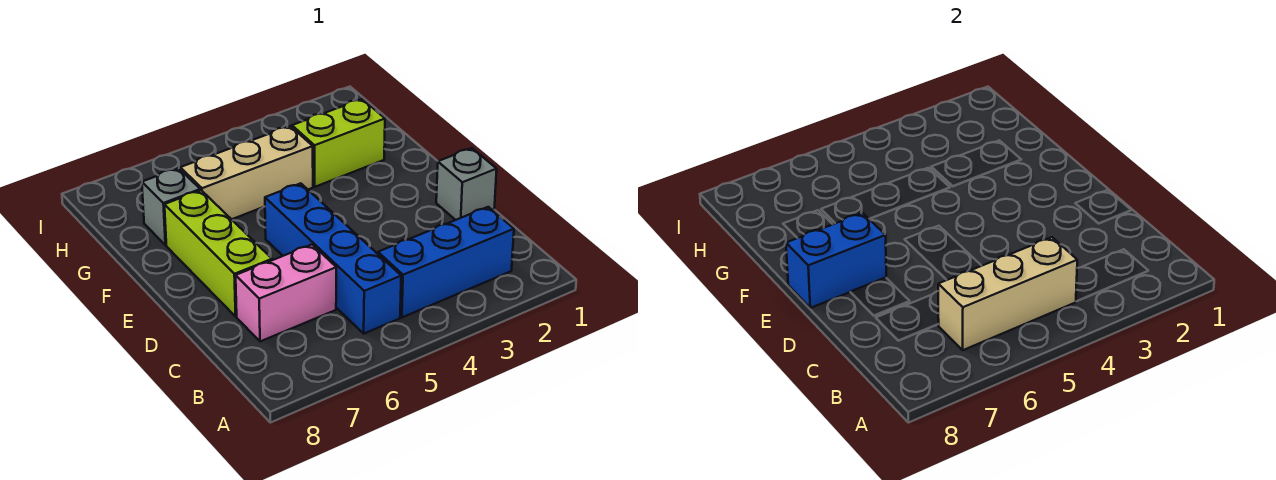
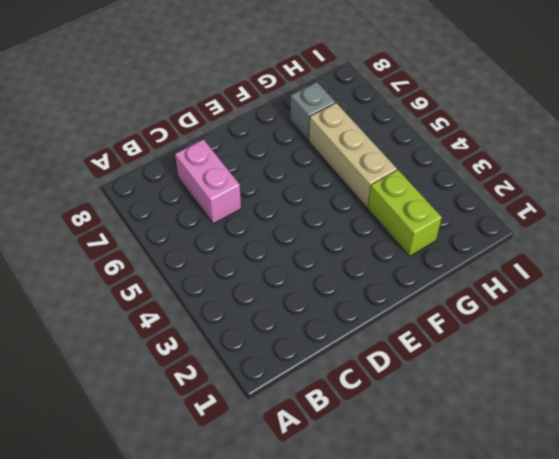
none -> blue 1x3 brick [378,207,514,317]
none -> blue 1x4 brick [265,183,401,334]

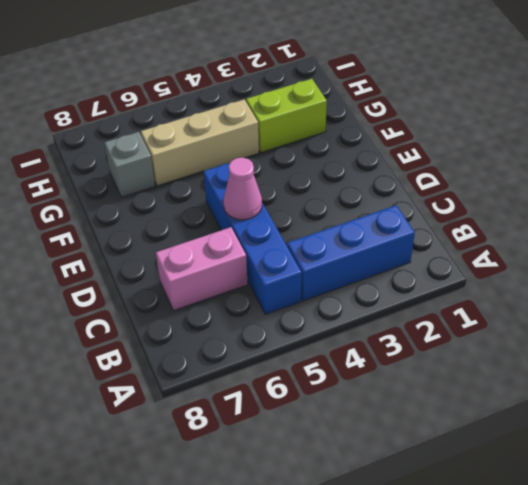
pink 1x1 cone [223,158,262,220] -> none
none -> grey 1x1 brick [436,148,497,220]
none -> lime 1x3 brick [165,190,272,316]

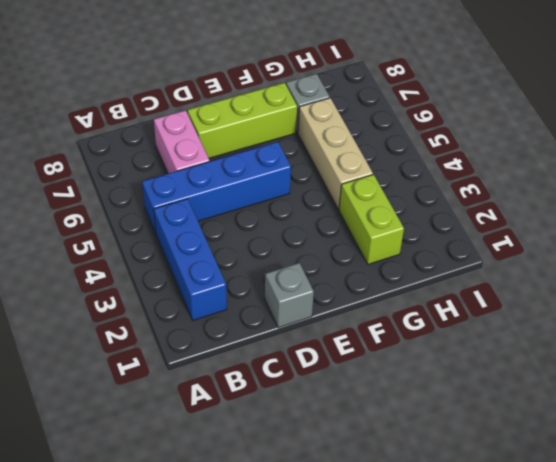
none -> tan 1x3 brick [938,237,1077,350]
none -> blue 1x2 brick [786,213,886,308]

